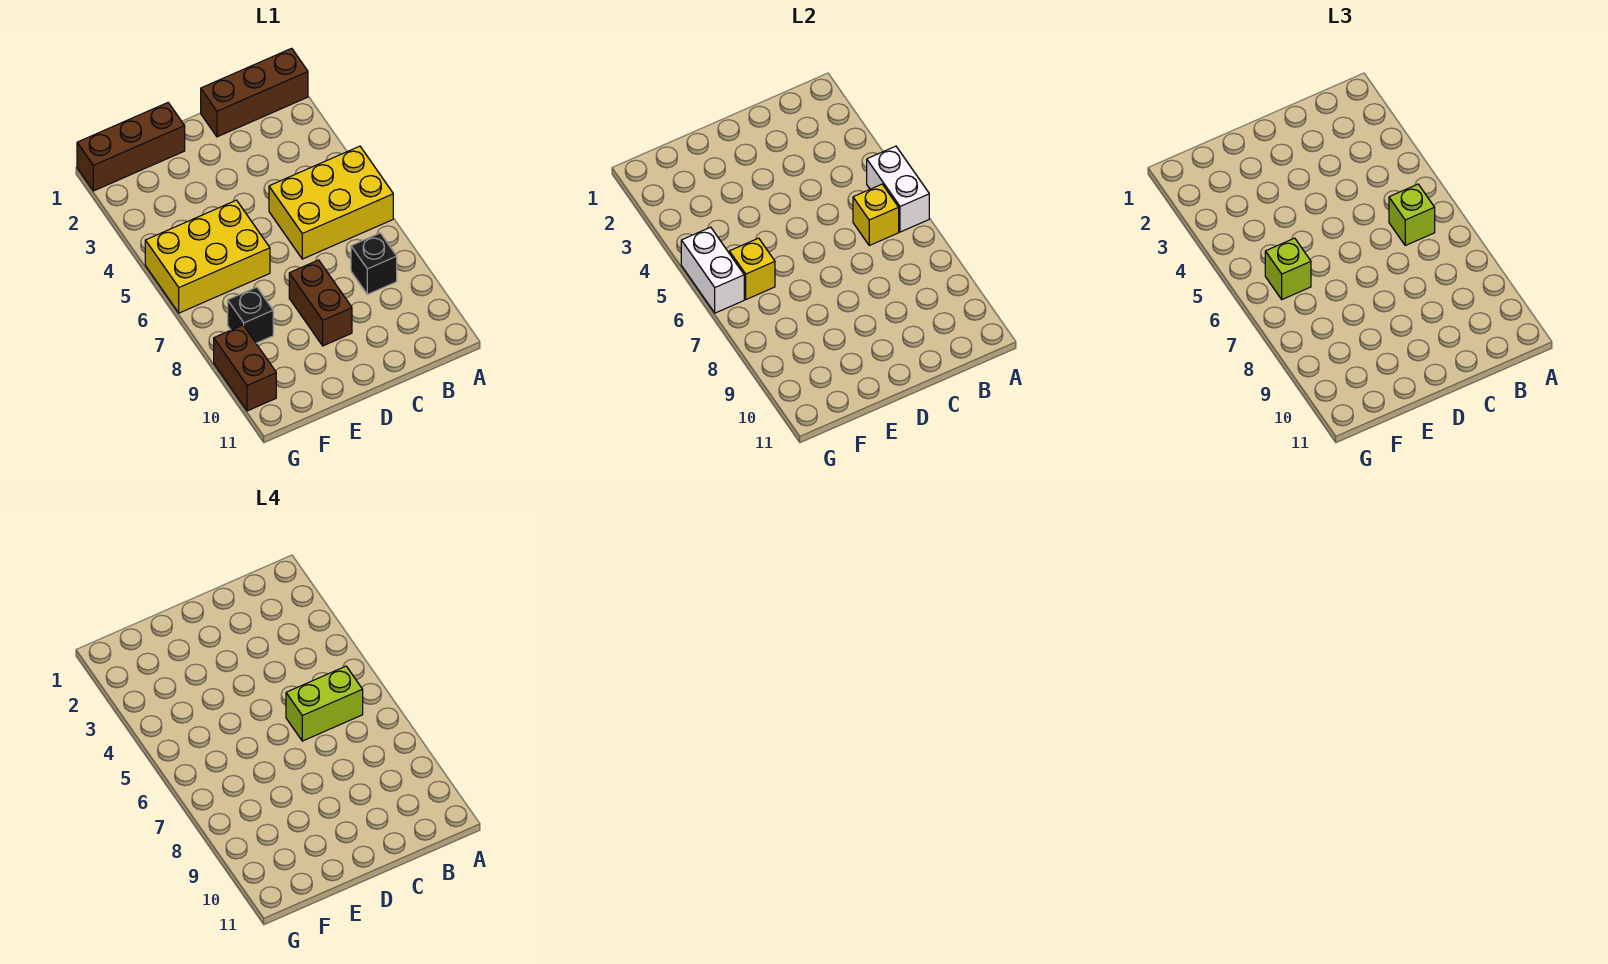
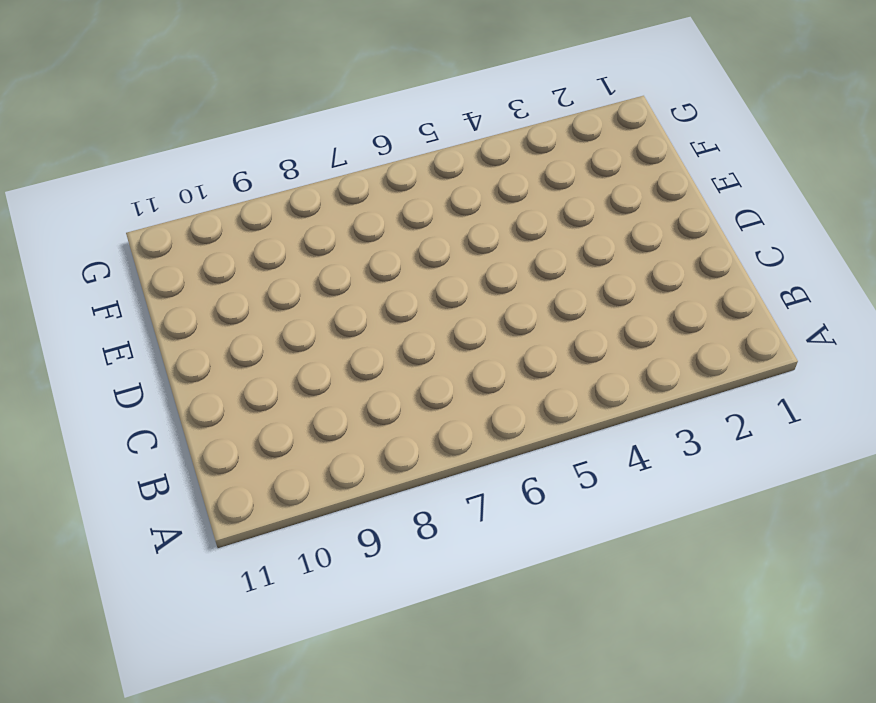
none -> brown 1x3 brick [201,48,308,137]
none -> yellow 2x3 brick [269,146,393,259]
none -> black 1x1 brick [351,233,397,294]

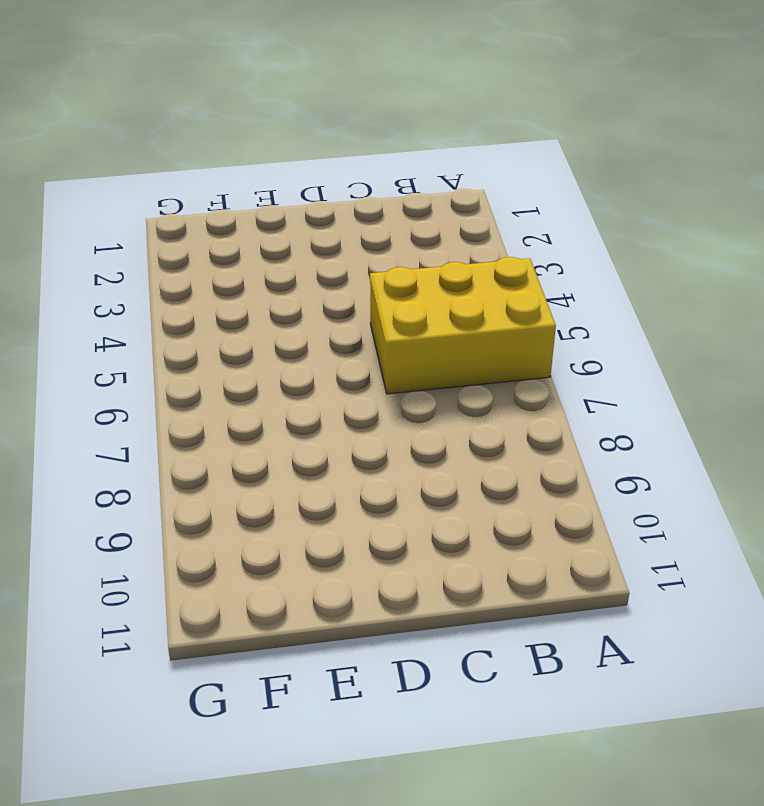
none -> brown 1x3 brick [201,48,308,137]
none -> black 1x1 brick [351,233,397,294]
none -> brown 1x2 brick [289,260,352,346]

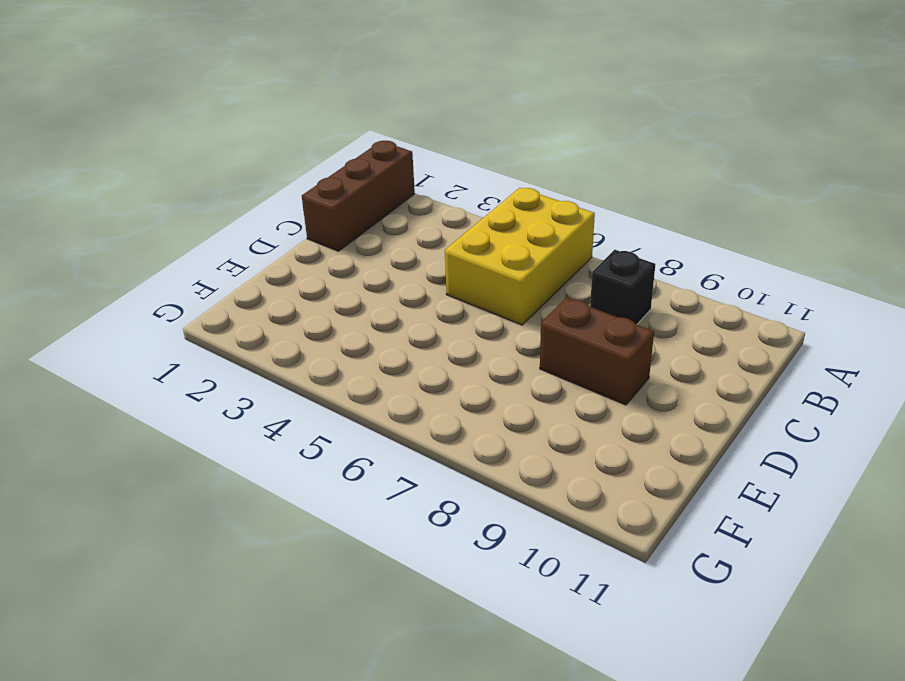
none -> brown 1x3 brick [77,103,185,191]
none -> yellow 2x3 brick [145,200,270,313]
none -> black 1x1 brick [228,287,273,343]

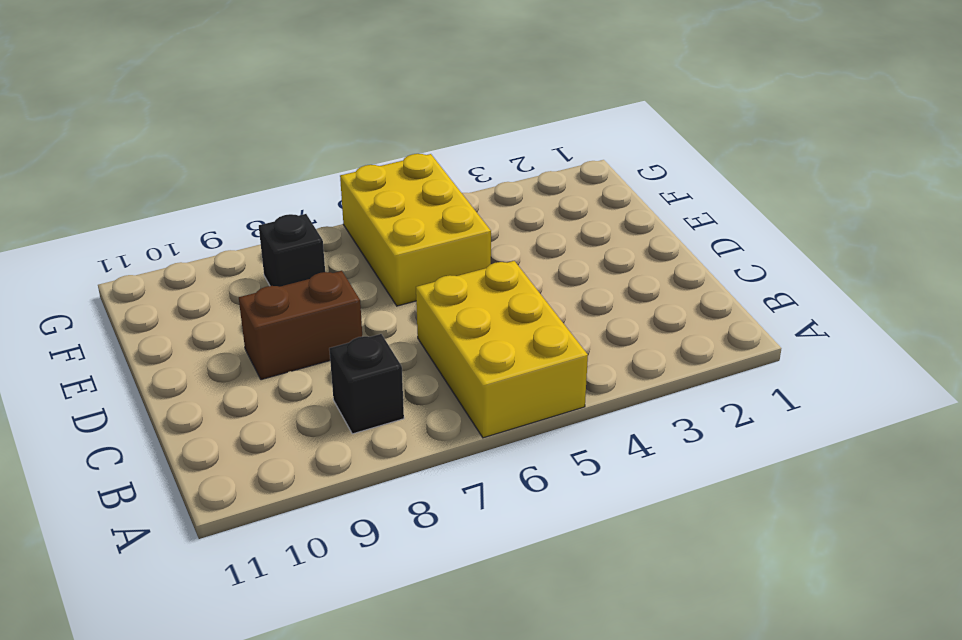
none -> brown 1x3 brick [201,48,308,137]
none -> brown 1x3 brick [77,103,185,191]
none -> brown 1x2 brick [214,325,276,411]

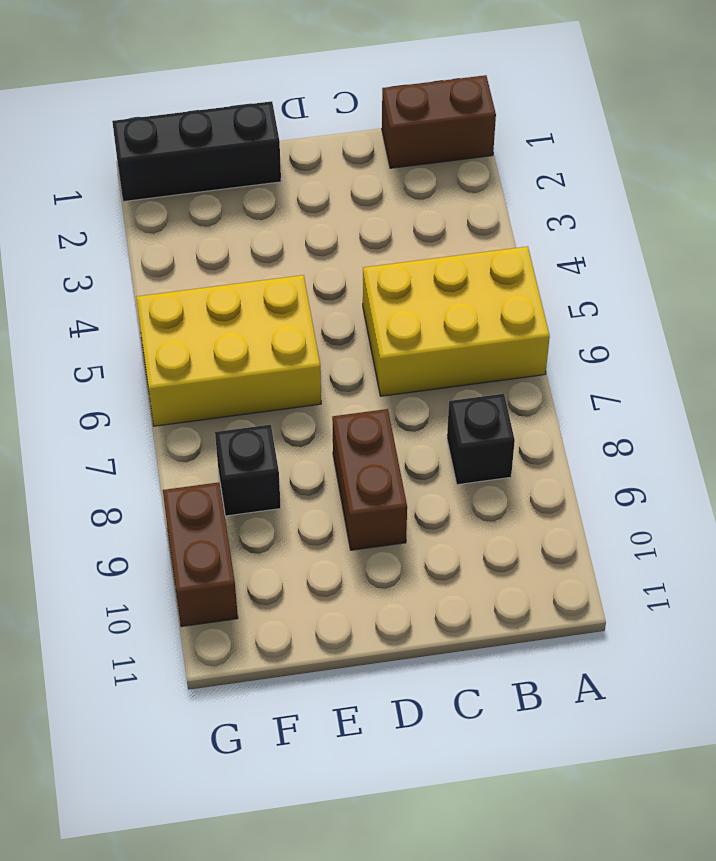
brown 1x2 brick [382,75,496,168] -> brown 1x3 brick [201,48,308,137]
black 1x3 brick [112,101,281,202] -> brown 1x3 brick [77,103,185,191]
none -> white 1x2 brick [867,146,929,232]
none -> yellow 1x1 brick [853,184,899,245]
none -> yellow 1x1 brick [729,238,775,299]

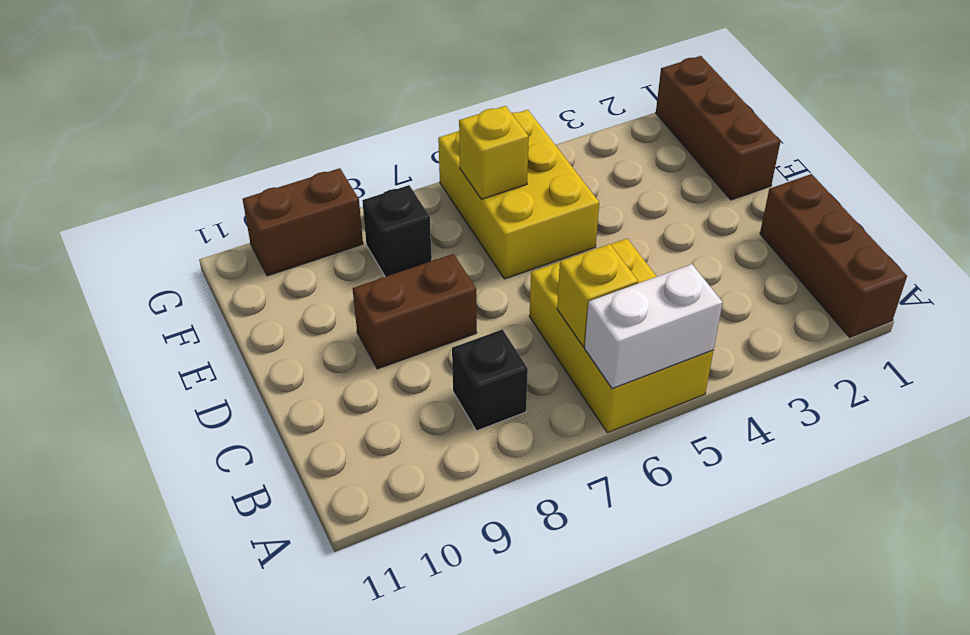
none -> white 1x2 brick [681,227,744,313]
none -> lime 1x1 brick [1389,184,1435,245]
none -> lime 1x1 brick [1265,238,1311,299]

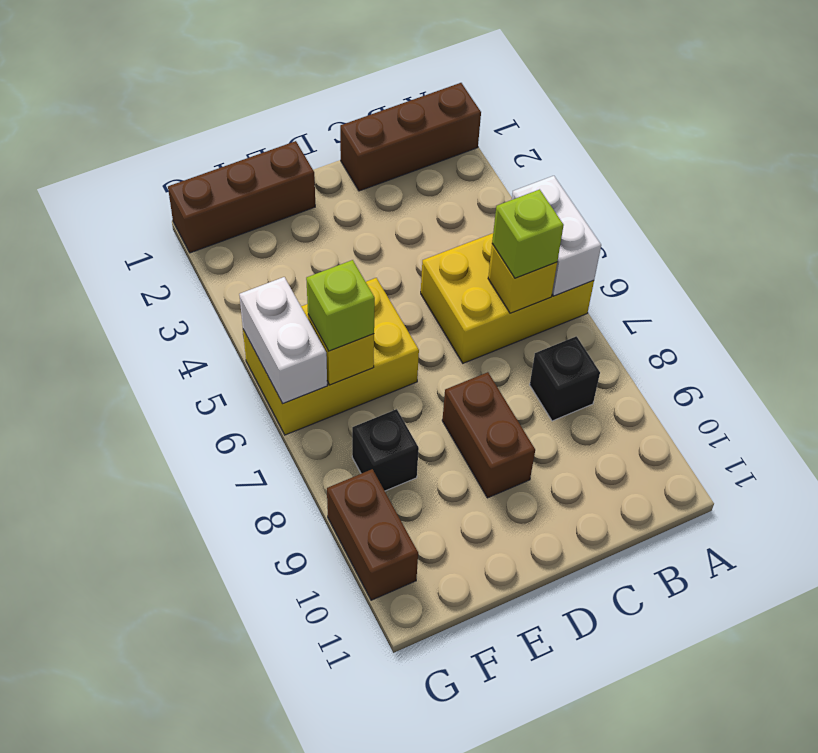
none -> lime 1x2 brick [286,666,363,741]

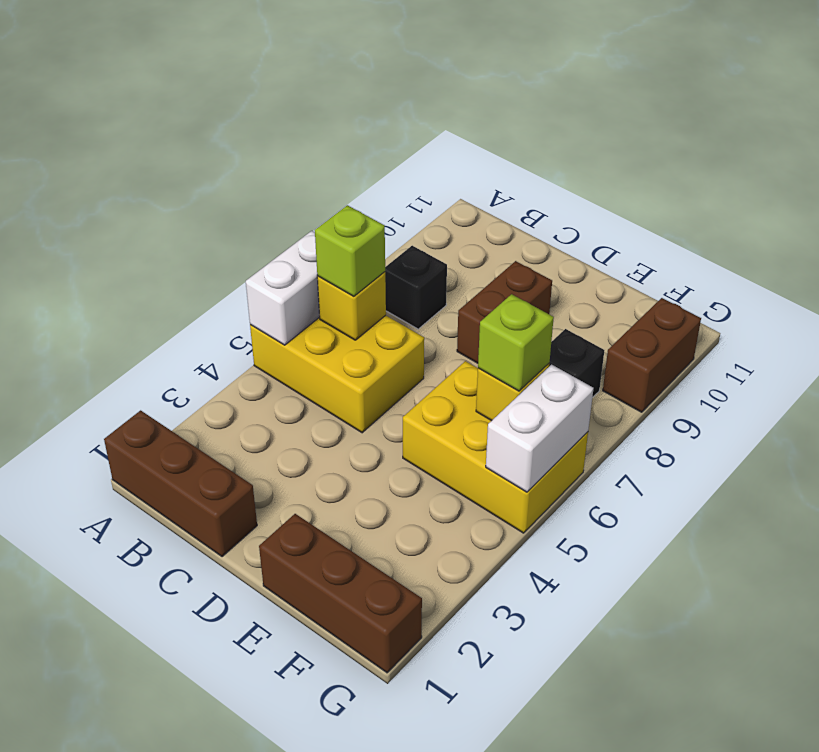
none -> lime 1x2 brick [286,666,363,741]

